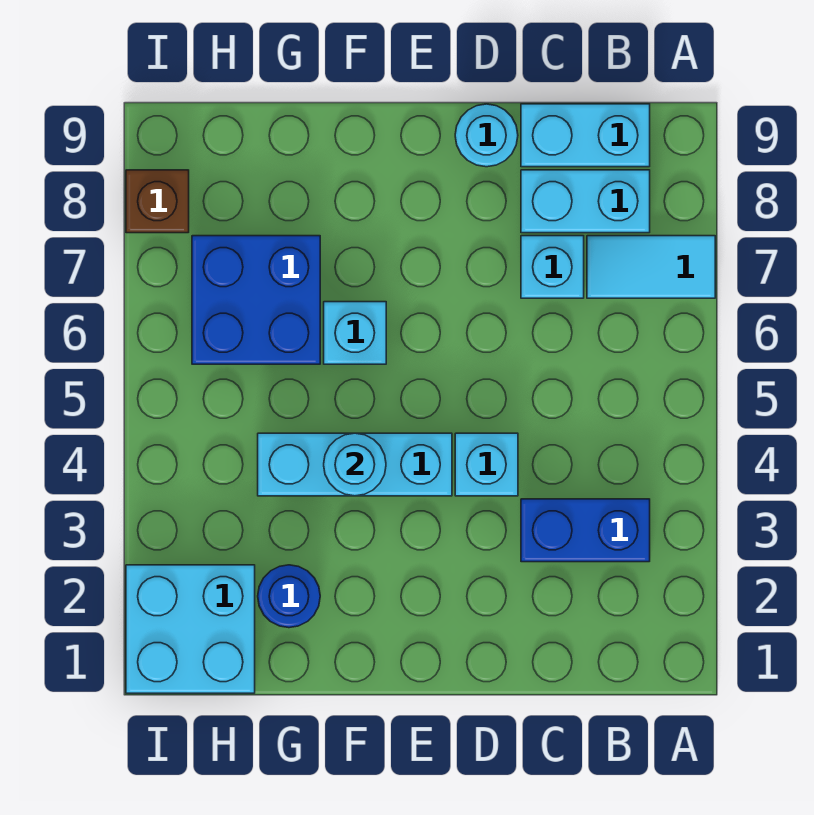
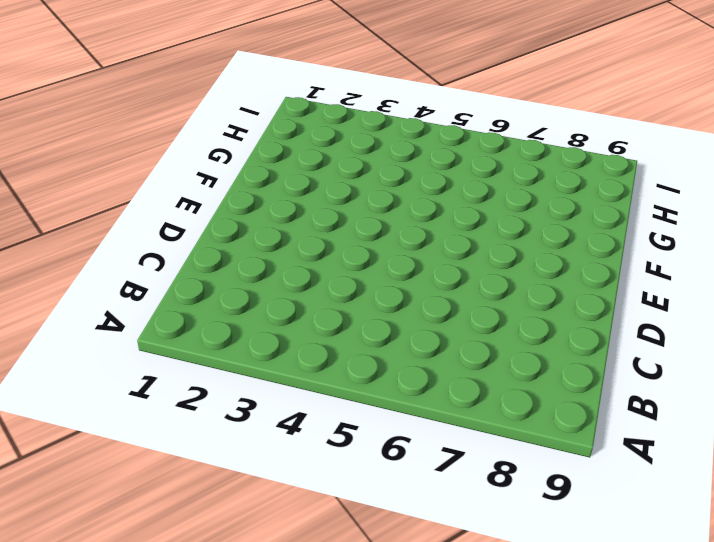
none -> cyan 1x2 tile [587,236,715,298]
none -> blue 1x2 brick [521,499,650,562]
none -> cyan 1x2 brick [521,170,650,233]

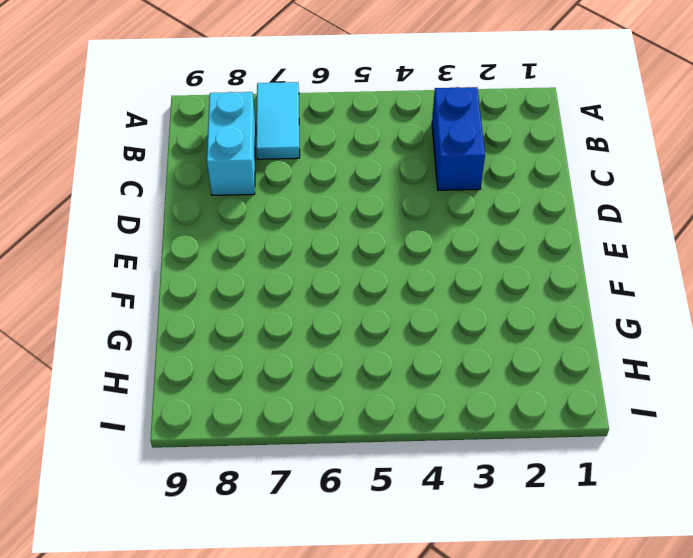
none -> cyan 1x2 brick [521,104,650,167]
none -> cyan 1x1 brick [521,236,584,298]
none -> cyan 1x1 brick [455,433,518,496]

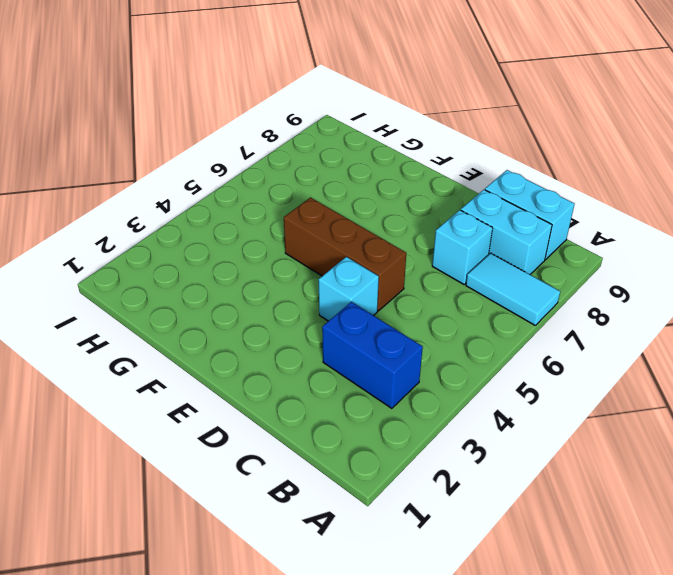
brown 1x3 brick [284,198,406,311] -> none
none -> cyan 1x1 round brick [455,104,518,167]
none -> cyan 1x3 brick [258,433,452,496]
none -> cyan 1x1 brick [324,302,386,364]

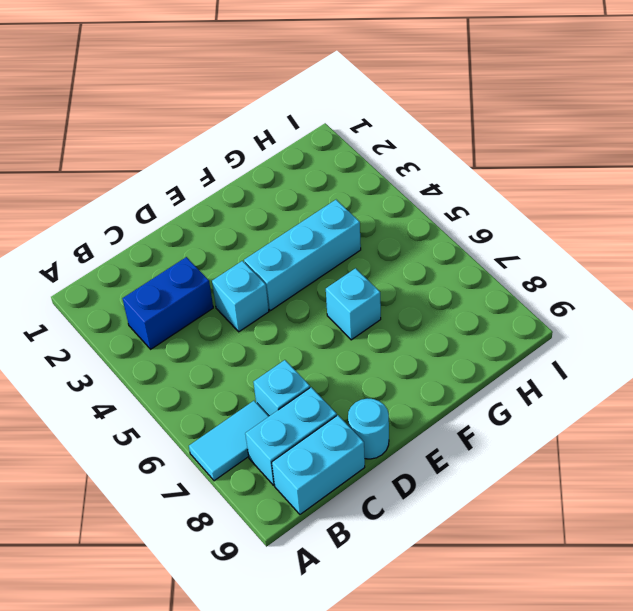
none -> blue 1x1 round brick [258,565,320,628]
none -> blue 2x2 brick [192,236,320,364]
none -> cyan 2x2 brick [126,565,255,693]

